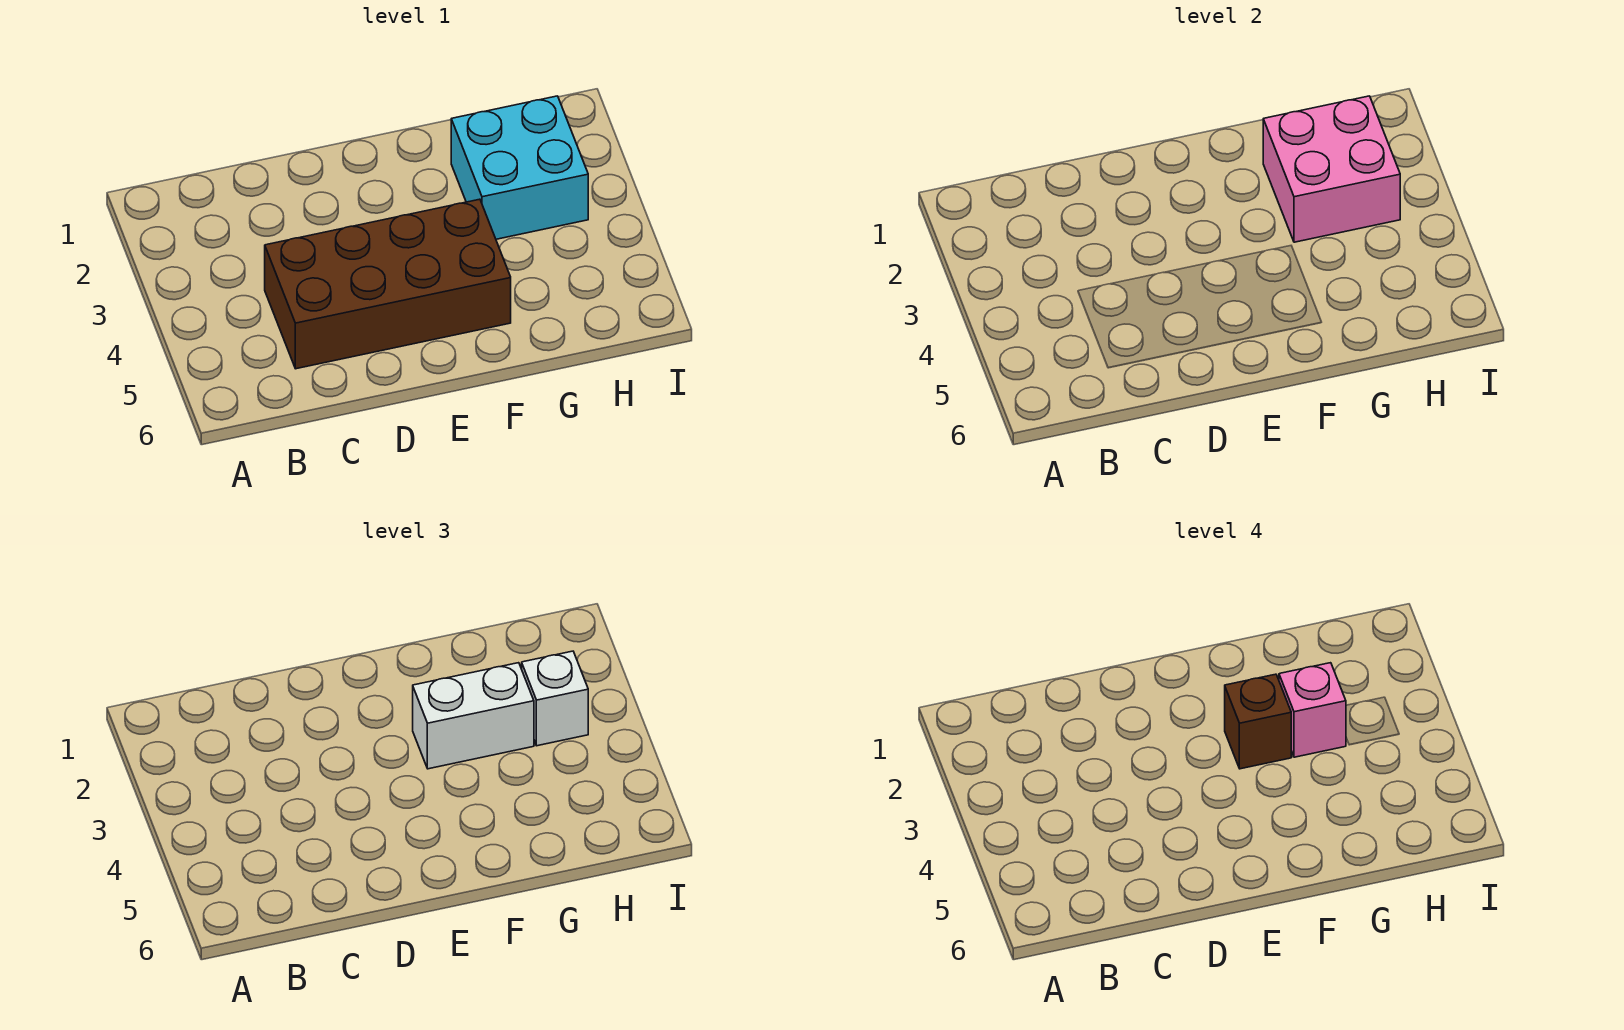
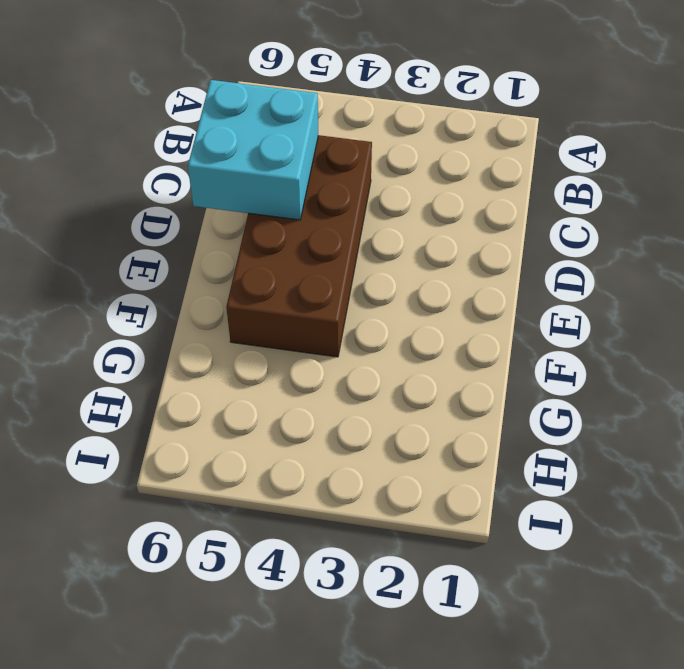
cyan 2x2 brick [188,80,318,220] -> cyan 2x2 brick moved to [451,96,588,239]
none -> pink 2x2 brick [1263,96,1400,242]
none -> white 1x2 brick [413,663,534,769]

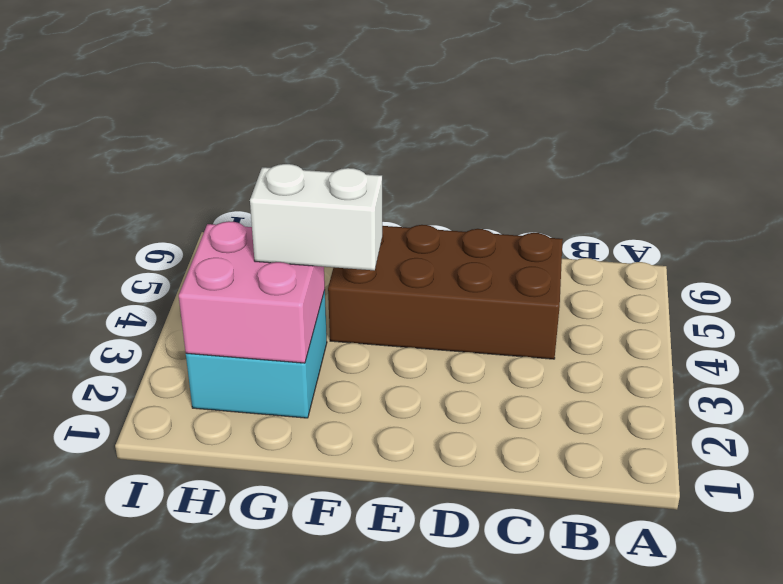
none -> white 1x1 brick [522,651,588,746]
none -> brown 1x1 brick [1225,674,1291,769]

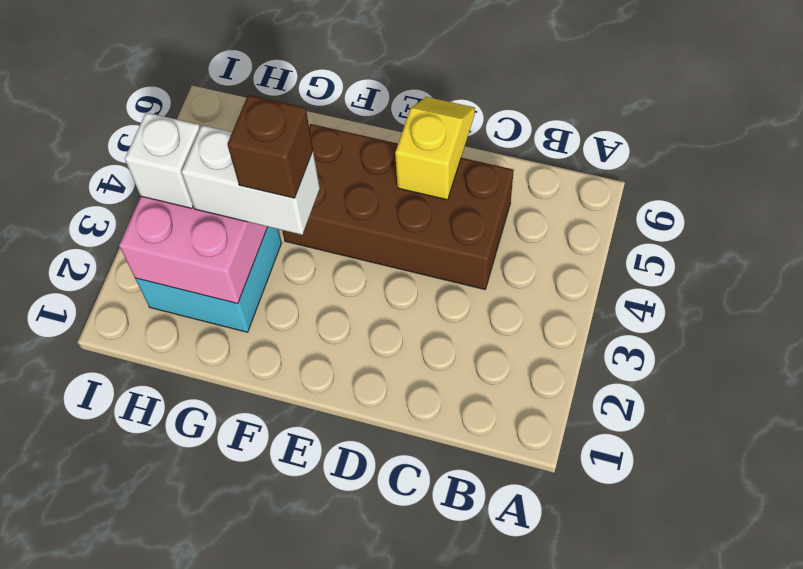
yellow 1x2 slope [395,97,475,200] -> none
none -> pink 1x1 brick [1279,663,1346,757]

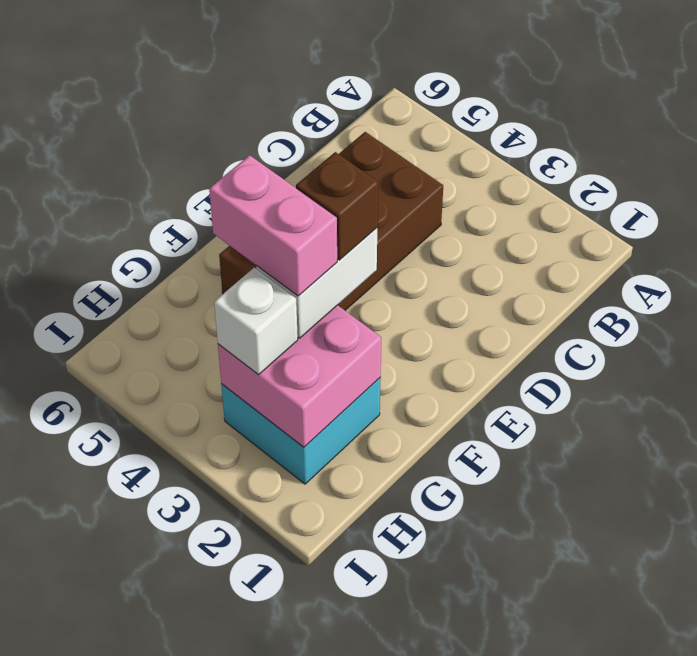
pink 1x2 brick [209,155,337,296] -> pink 1x1 brick [1279,663,1346,757]

